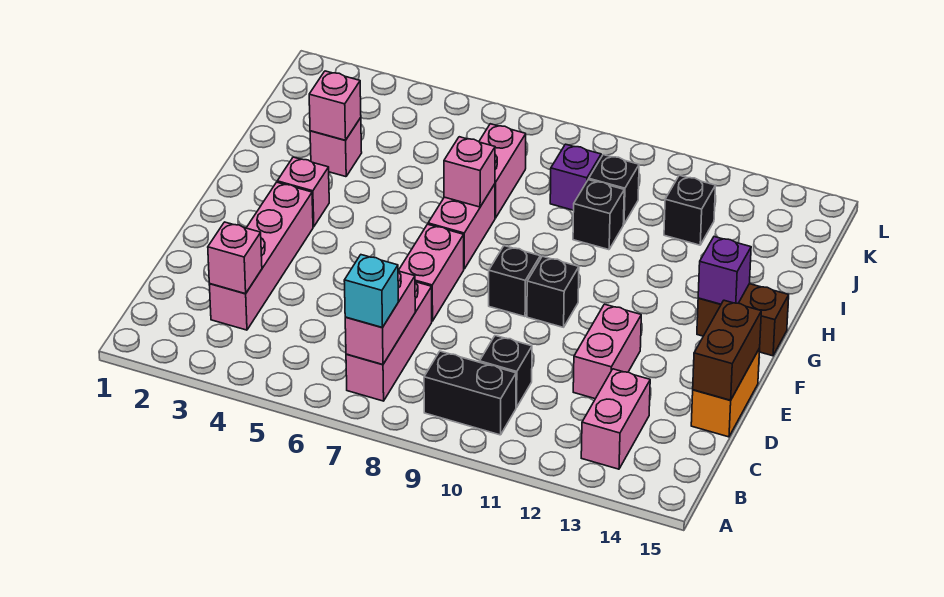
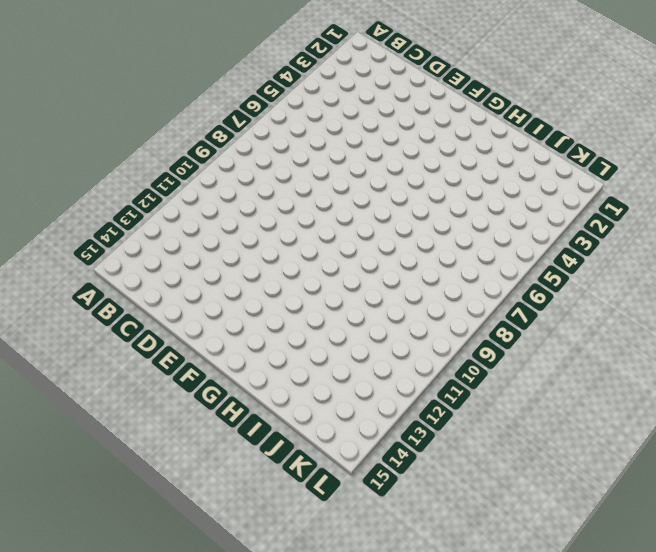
none -> pink 1x3 brick [346,282,432,401]
none -> black 1x2 brick [424,351,516,435]
none -> pink 1x2 brick [581,369,650,469]

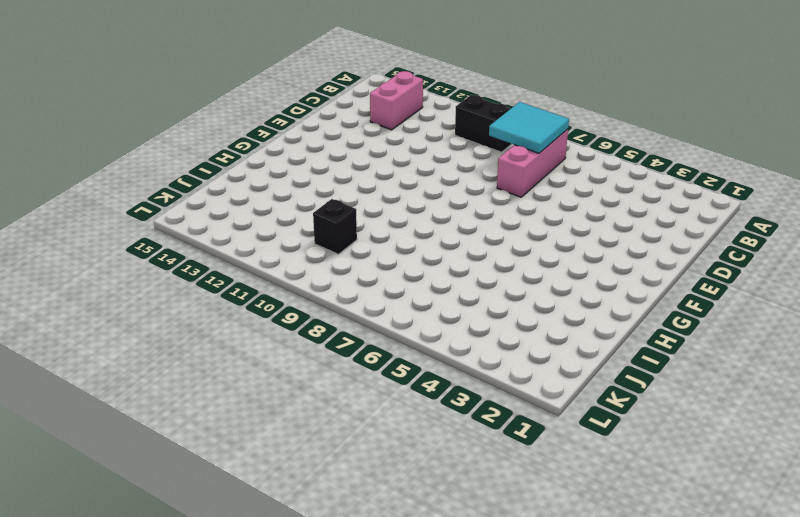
cyan 2x2 tile [489,102,569,153] -> pink 1x2 brick [345,271,415,365]
none -> pink 1x4 brick [209,182,313,330]
none -> black 1x1 brick [480,336,532,408]
none -> pink 1x2 brick [573,304,641,399]

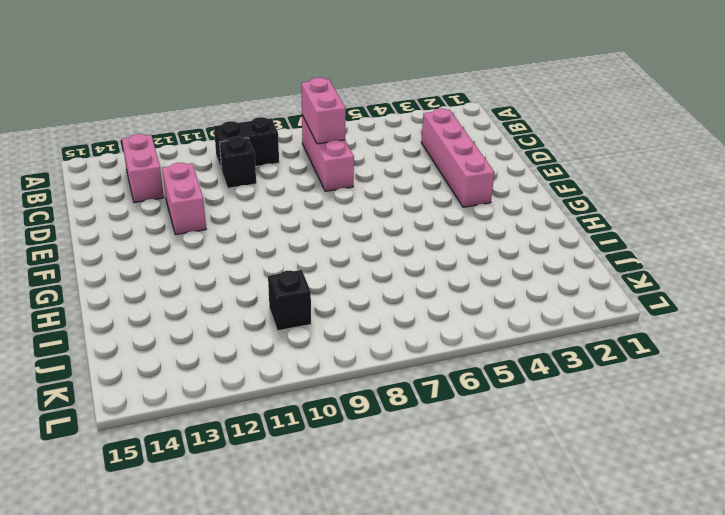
none -> orange 1x2 brick [691,348,760,437]
none -> pink 1x2 brick [398,224,464,321]
none -> black 1x1 brick [489,246,540,317]

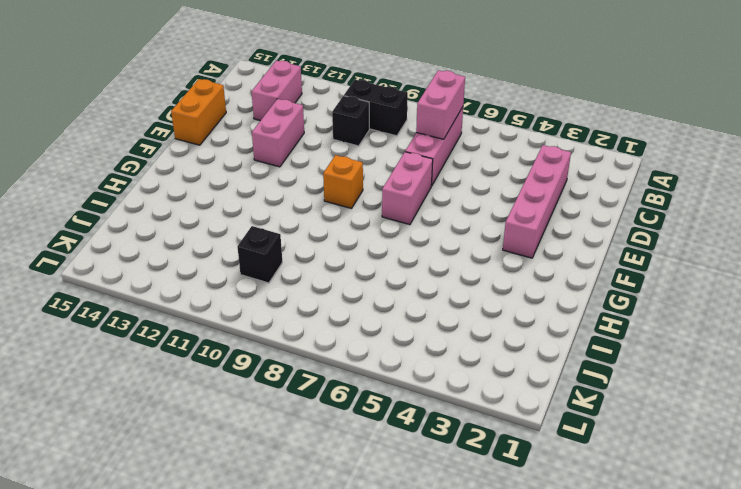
orange 1x1 brick [323,155,363,209] -> black 1x1 brick [489,246,540,317]
none -> black 1x1 brick [527,256,579,327]
none -> pink 1x1 brick [277,157,329,227]
none -> pink 1x2 brick [428,184,495,269]

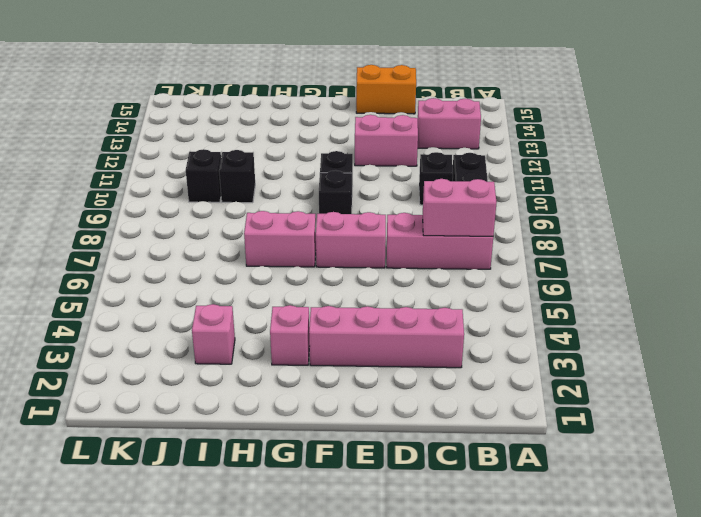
none -> brown 1x2 brick [697,284,789,356]
none -> pink 1x2 brick [479,124,526,218]
none -> purple 1x1 brick [550,144,601,210]

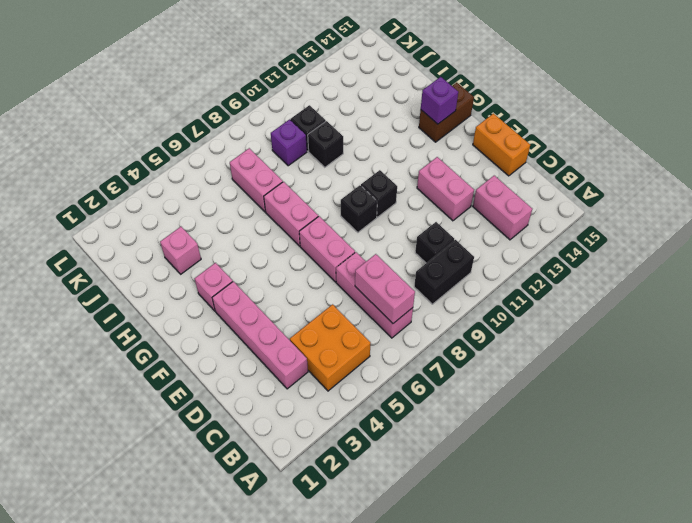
orange 2x2 brick [290,304,371,391] -> none
none -> black 1x1 brick [664,175,716,245]
none -> pink 1x1 brick [208,222,262,294]
none -> brown 1x2 brick [693,300,761,400]

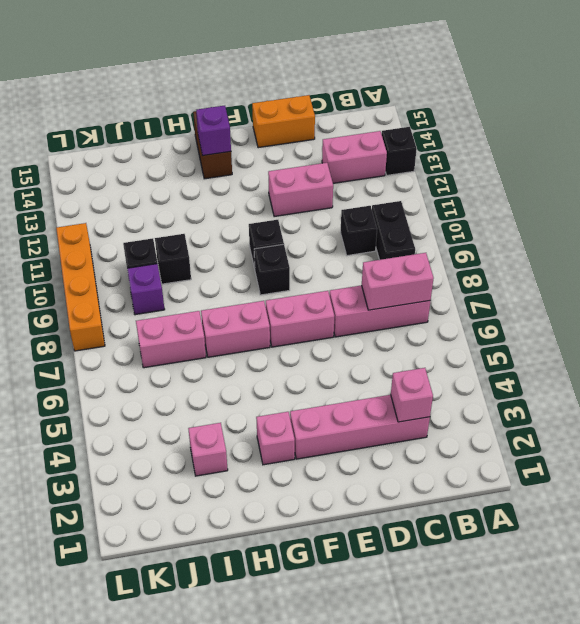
black 1x1 brick [382,127,417,175] -> black 1x1 brick moved to [664,175,716,245]
orange 1x4 brick [56,223,105,351] -> none
none -> brown 1x2 brick [693,300,761,400]
none -> pink 1x1 brick [444,137,495,207]
none -> pink 1x1 brick [309,71,361,140]

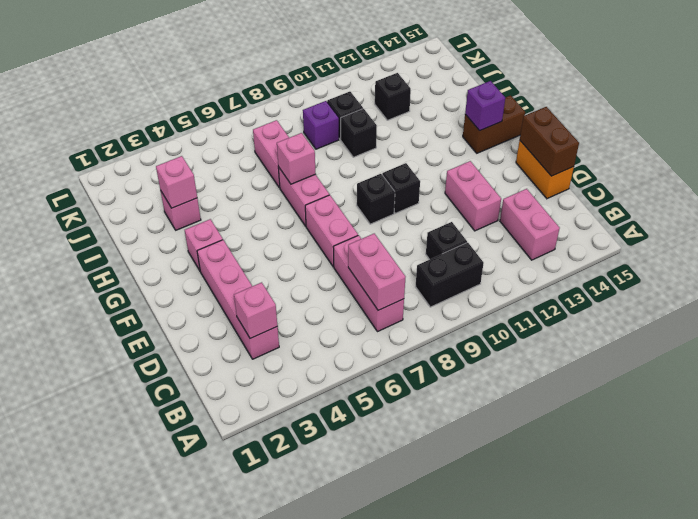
none -> cyan 1x1 brick [344,255,398,328]

